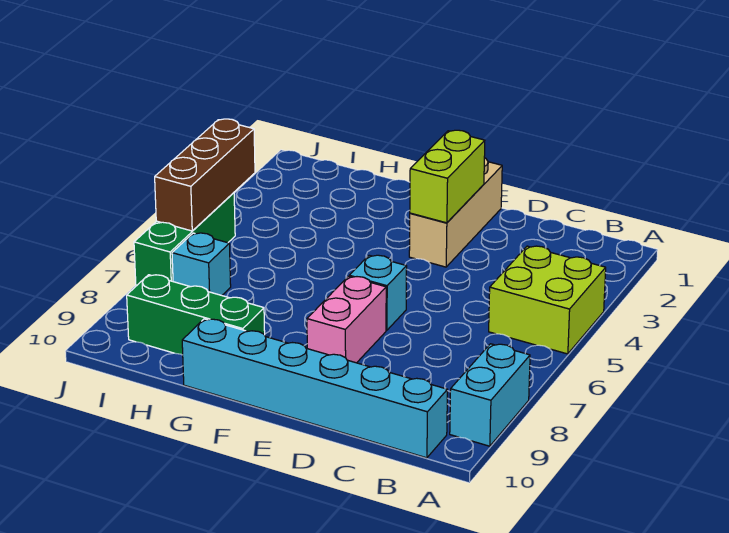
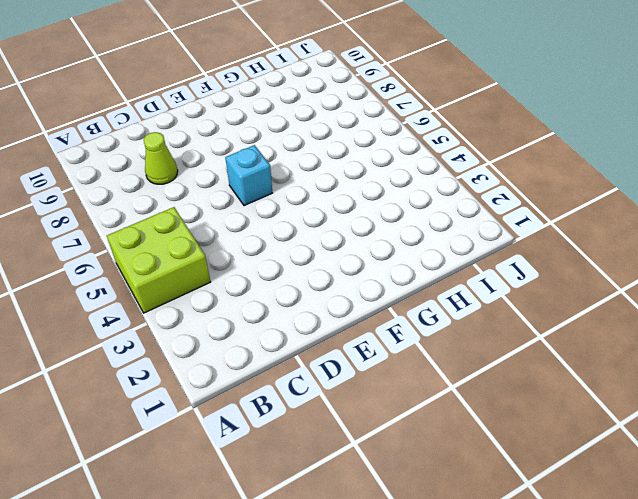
lime 1x1 cone [144,132,178,184] -> none
none -> cyan 1x2 brick [450,344,530,446]
none -> cyan 1x6 brick [182,319,447,458]

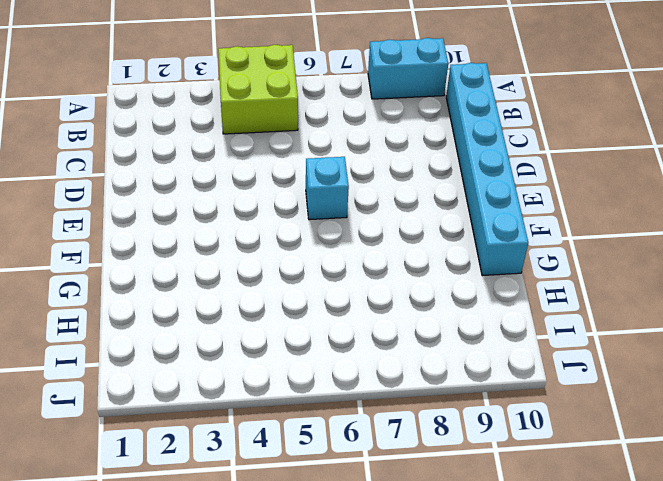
none -> tan 1x3 brick [409,158,502,267]
none -> pink 1x2 brick [307,276,386,363]

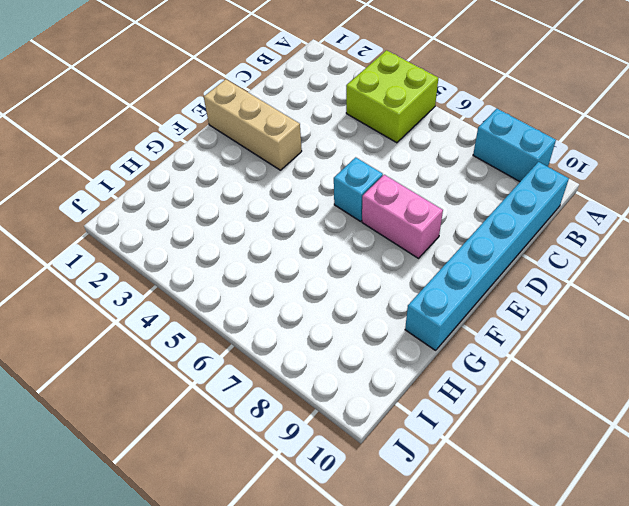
none -> green 1x3 brick [127,275,265,355]
none -> cyan 1x1 brick [172,233,231,295]

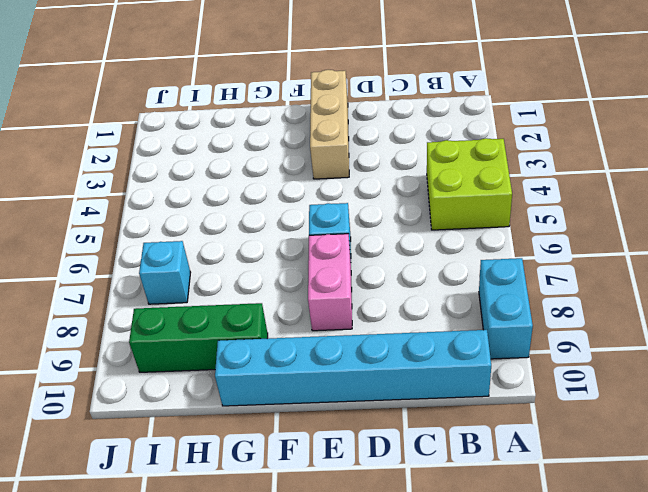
none -> green 1x3 brick [134,193,235,286]
none -> lime 1x2 brick [410,130,485,223]

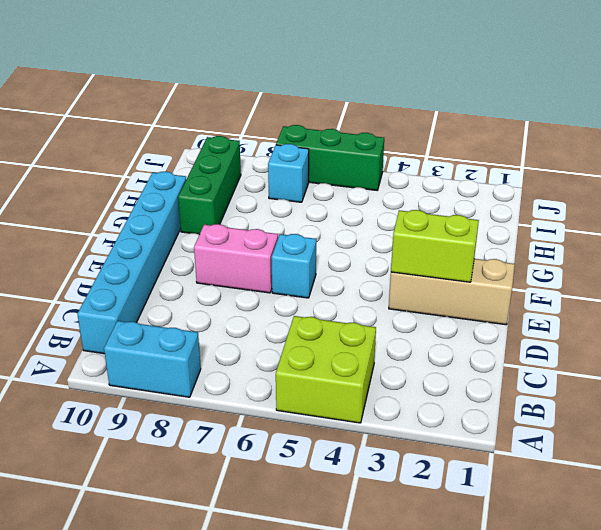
none -> brown 1x3 brick [155,119,255,231]

